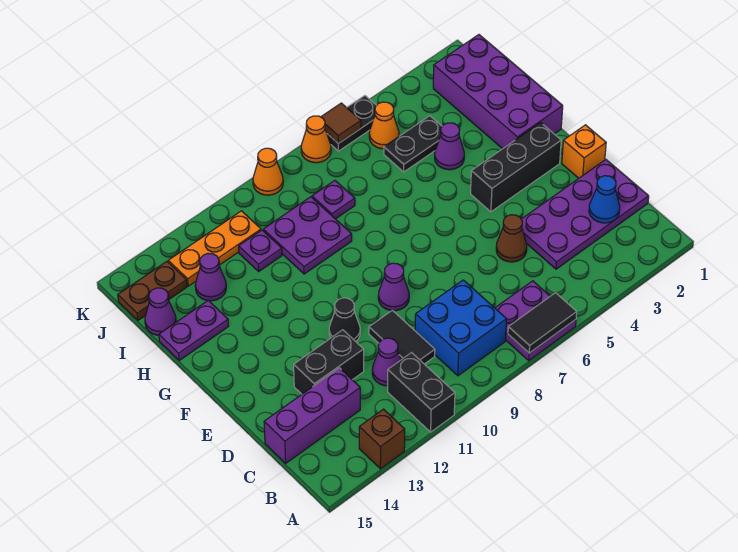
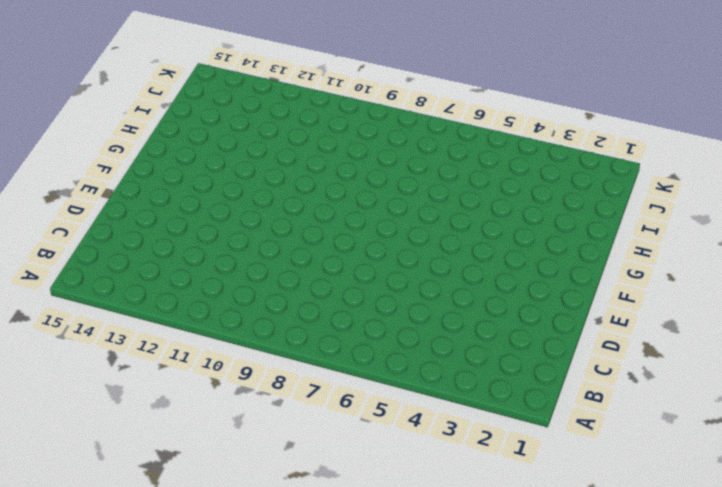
none -> purple 2x2 plate [495,281,576,360]
none -> black 1x2 brick [388,353,455,432]
none -> brown 1x1 brick [359,409,405,469]
none -> blue 2x2 brick [415,280,507,376]

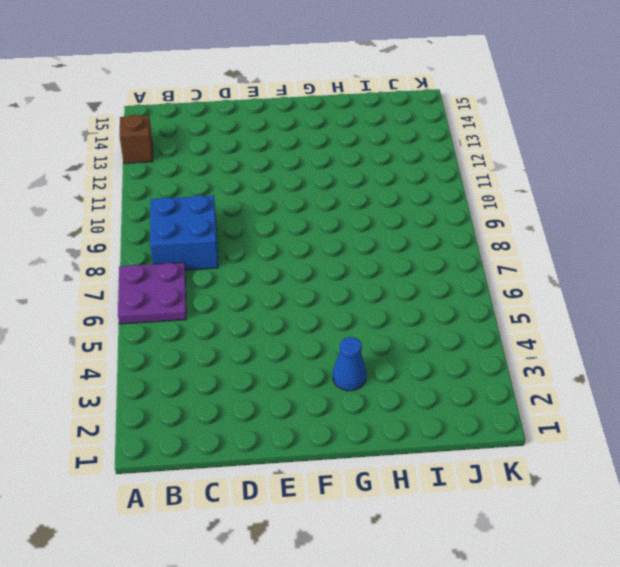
blue 1x1 cone [333,337,367,391] -> blue 1x1 cone moved to [589,176,620,223]
none -> black 1x2 brick [388,353,455,432]
none -> purple 2x4 plate [522,160,649,269]
none -> black 1x2 tile [369,310,435,364]
none -> purple 1x1 cone [372,338,401,386]

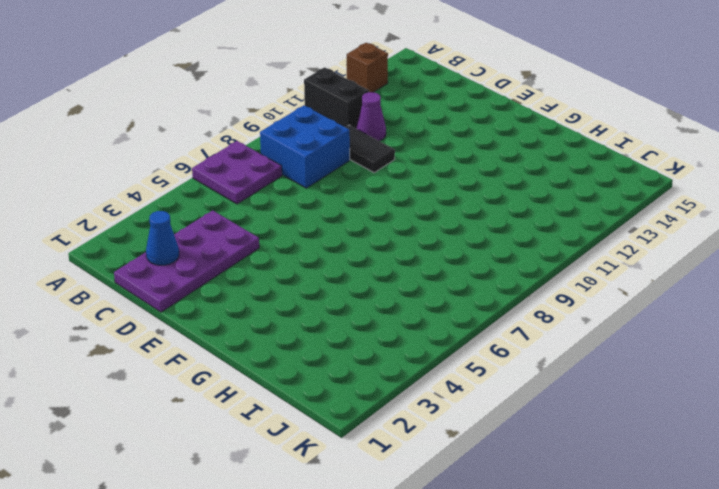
none -> purple 1x3 brick [264,368,360,463]
none -> brown 1x1 cone [496,215,527,262]
none -> black 1x2 brick [294,330,364,394]
none -> orange 1x1 brick [562,125,606,178]

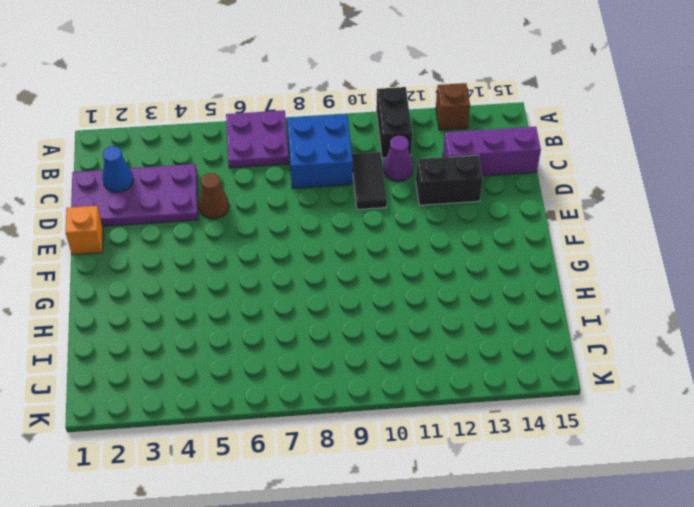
none -> purple 1x1 cone [378,263,409,311]
none -> black 1x1 cone [329,298,360,341]
none -> black 1x3 brick [471,123,561,212]
none -> purple 2x4 brick [433,35,563,149]

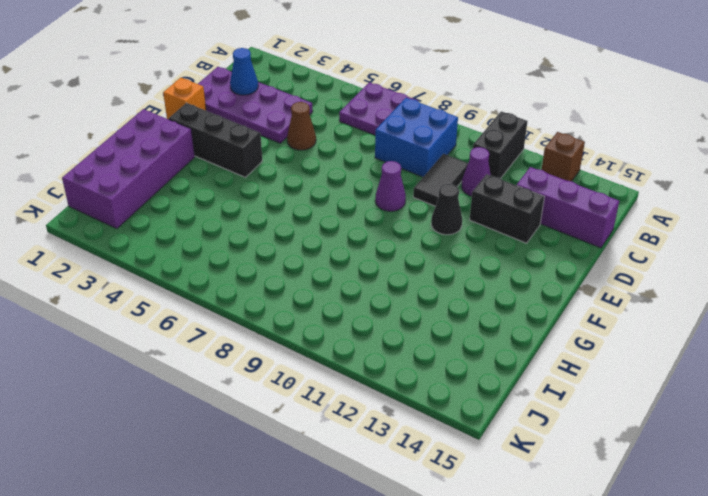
none -> purple 1x1 cone [435,123,464,170]
none -> purple 2x2 plate [263,197,352,274]
none -> purple 1x2 plate [159,300,229,360]
none -> black 1x2 plate [384,116,442,172]

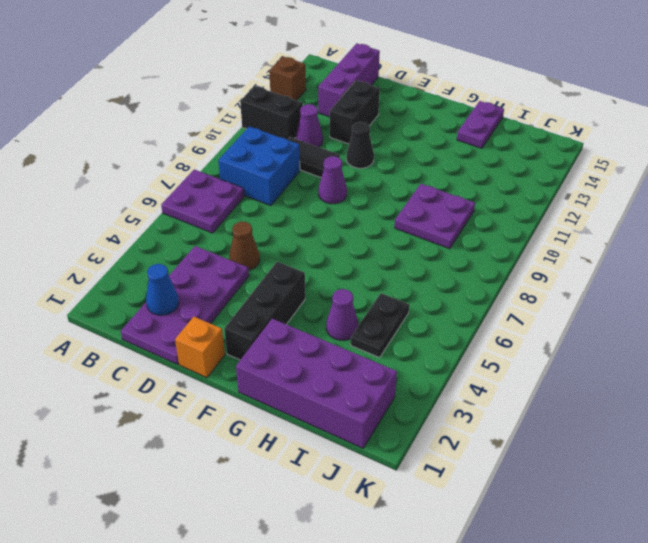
none -> purple 1x1 plate [312,181,355,219]
none -> purple 1x1 plate [239,230,282,271]
none -> purple 1x1 cone [195,254,226,301]
none -> purple 1x1 cone [145,288,176,335]

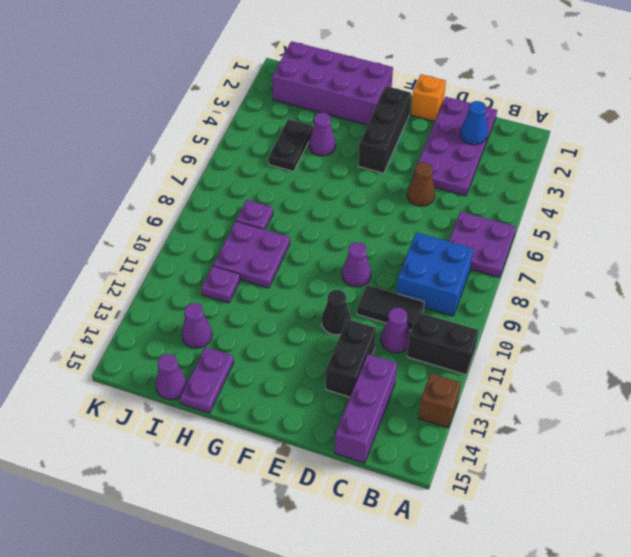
none -> orange 1x1 cone [369,102,399,149]
none -> orange 1x3 plate [168,211,261,286]
none -> brown 1x2 plate [118,262,187,320]
none -> black 1x2 plate [327,96,377,151]

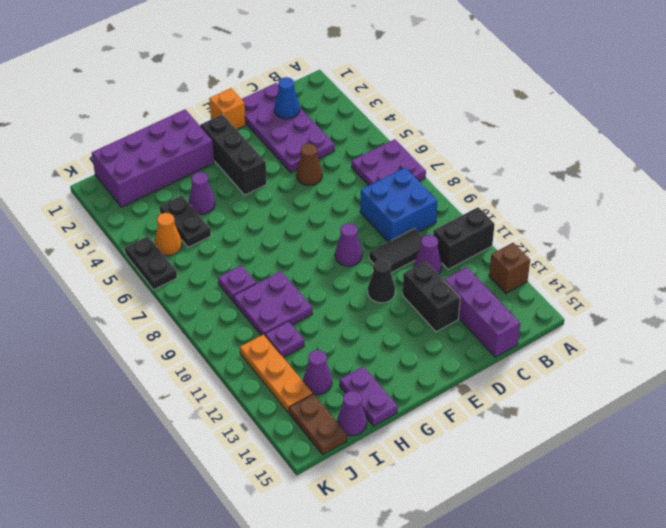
none -> orange 1x1 cone [301,116,331,163]
none -> orange 1x1 cone [253,148,283,195]
none -> black 1x2 tile [508,293,577,353]
none -> brown 1x1 tile [321,103,361,143]

